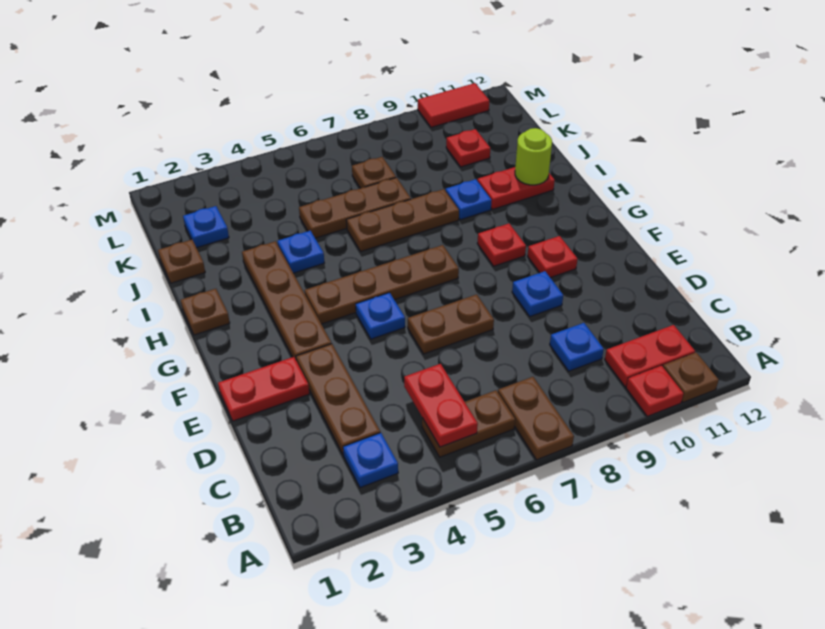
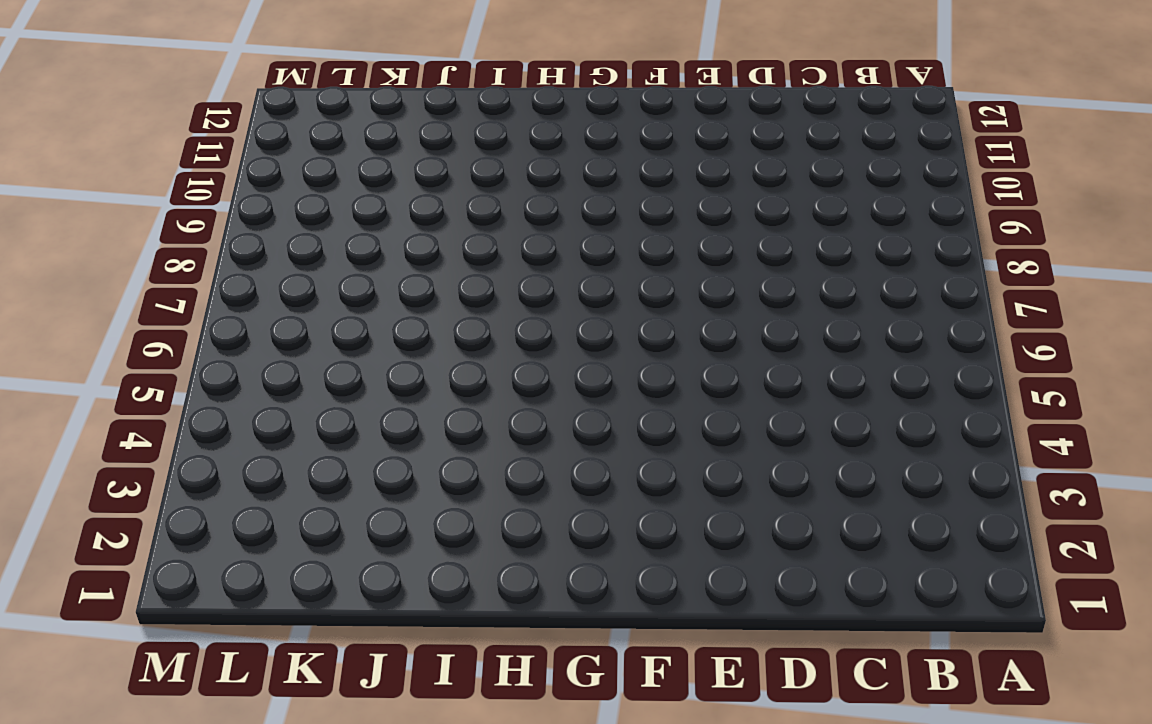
none -> brown 1x2 plate [498,377,574,460]
none -> red 1x1 plate [626,365,684,416]
none -> brown 1x1 plate [663,352,719,402]

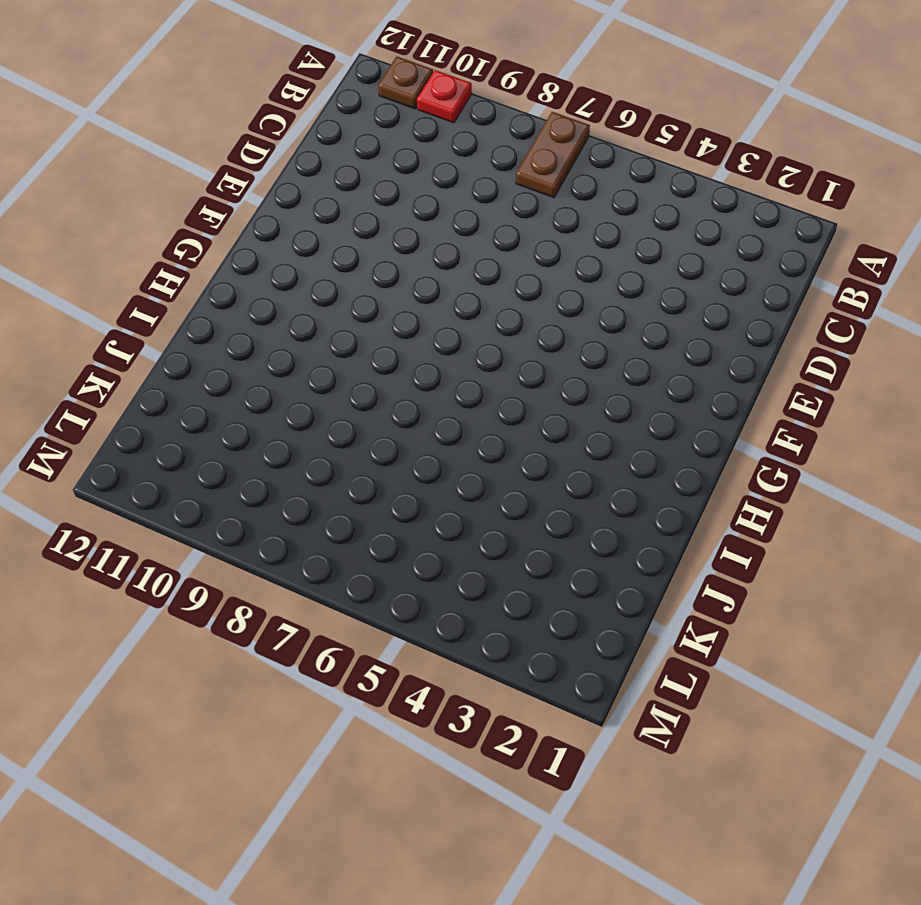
none -> blue 1x1 plate [343,433,398,488]
none -> brown 1x2 plate [422,390,515,457]
none -> red 1x2 plate [605,325,695,387]

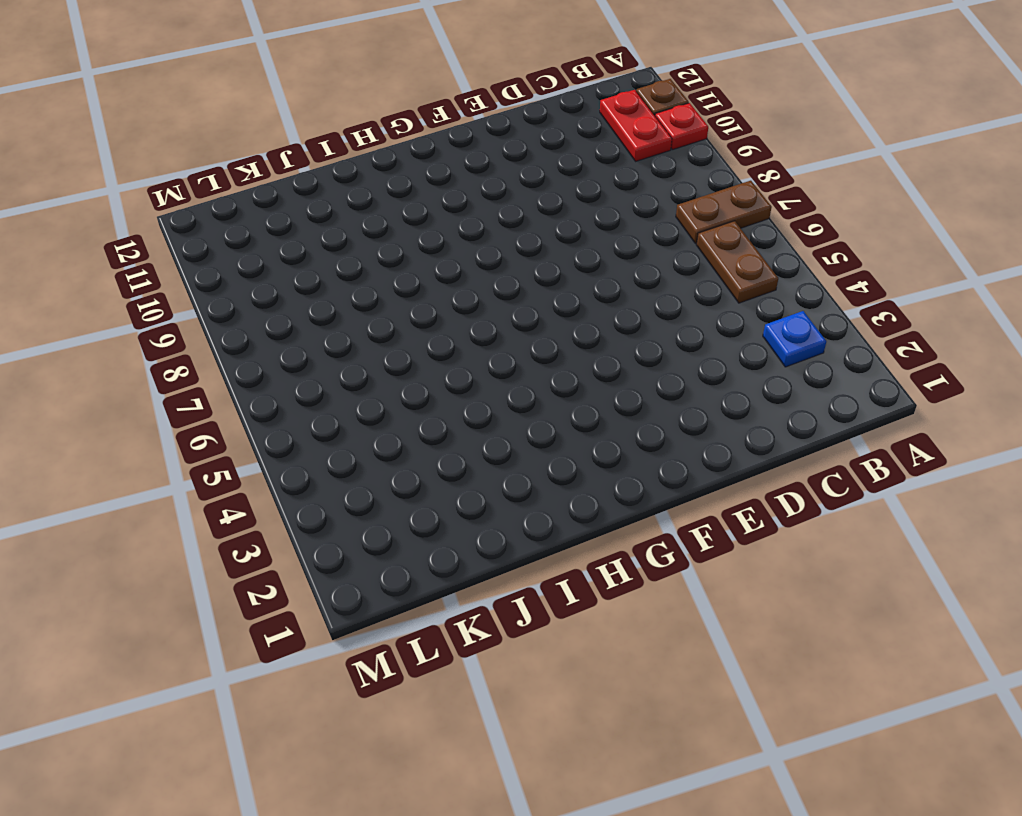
none -> brown 1x3 plate [296,344,380,455]
none -> blue 1x1 plate [550,323,604,371]
none -> red 1x2 plate [218,357,309,421]

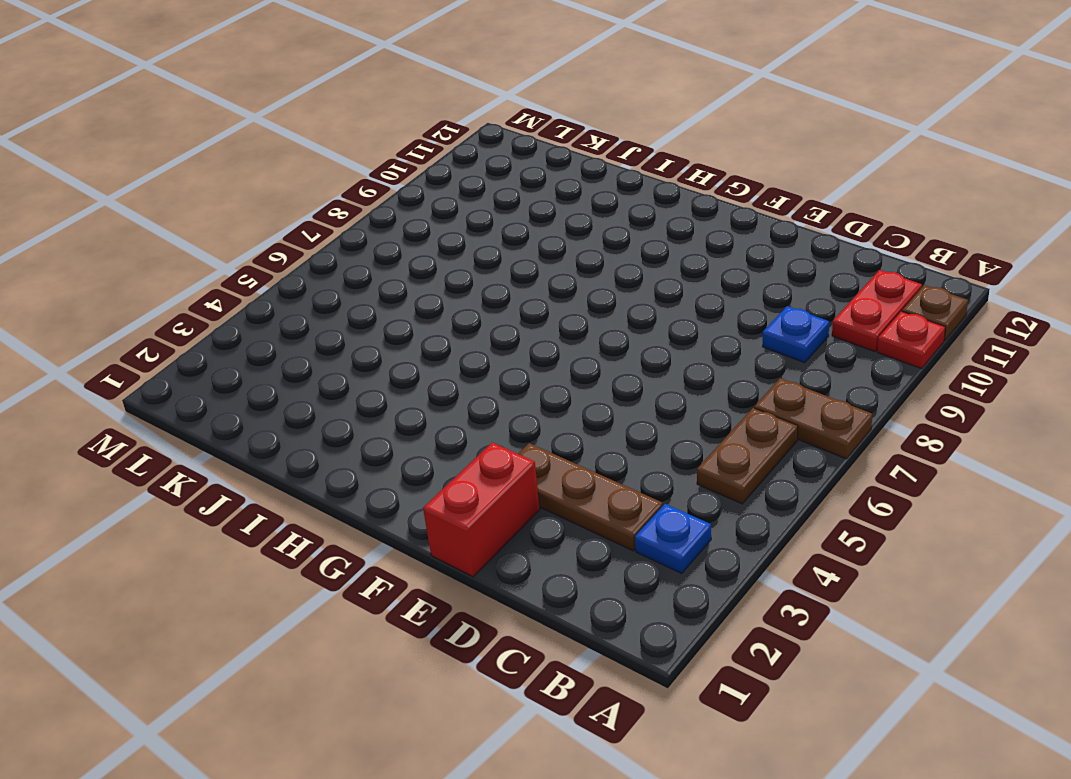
red 1x2 brick [423,442,540,577] -> red 1x2 plate [218,357,309,421]
none -> brown 1x2 plate [408,294,494,354]
none -> blue 1x1 plate [512,271,563,316]
none -> brown 1x4 plate [242,241,331,359]

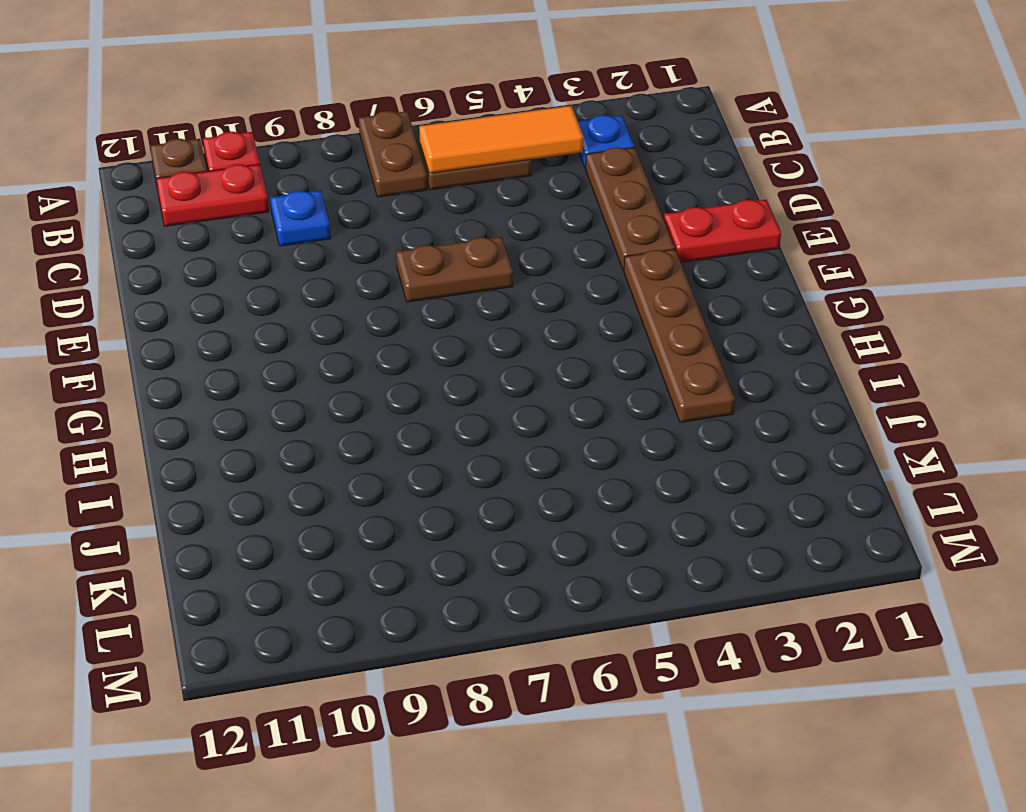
orange 1x3 tile [419,106,583,173] -> red 1x2 plate [404,364,478,447]
none -> blue 1x1 plate [512,271,563,316]
none -> blue 1x1 plate [356,293,405,339]
none -> red 1x1 plate [528,236,577,278]

